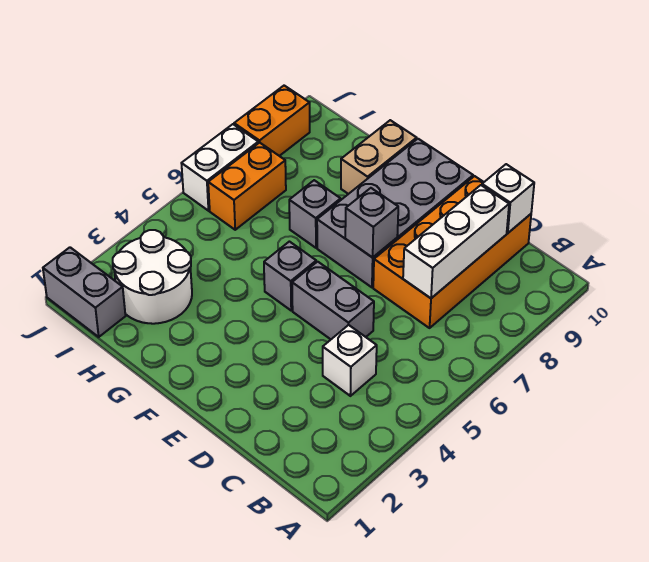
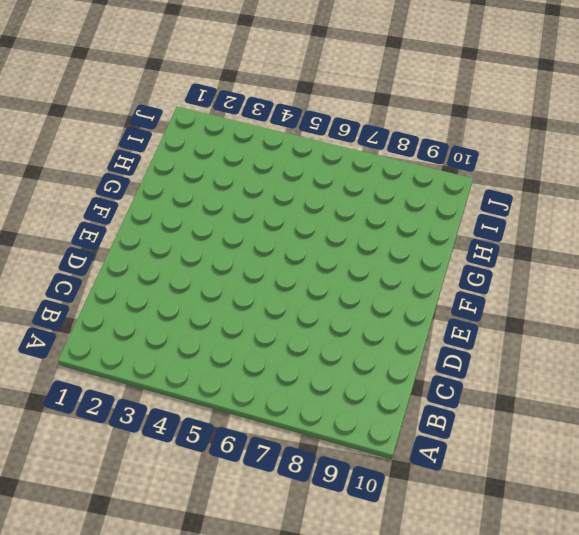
none -> white 1x1 brick [323,325,377,396]
none -> orange 2x4 brick [373,176,531,328]
none -> grey 1x2 brick [292,262,374,339]

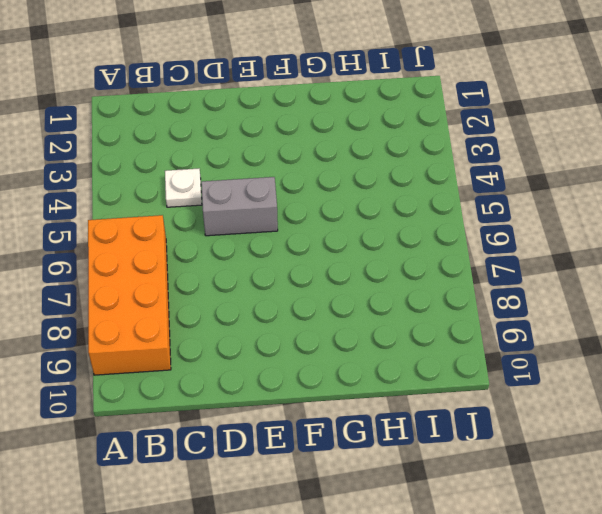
orange 2x4 brick [88,215,171,375] -> orange 2x4 brick moved to [373,176,531,328]
white 1x1 plate [165,169,202,207] -> white 1x1 brick [323,325,377,396]
none -> grey 2x4 brick [317,139,473,287]
none -> grey 1x1 brick [264,242,316,310]
none -> grey 1x1 brick [289,180,341,248]

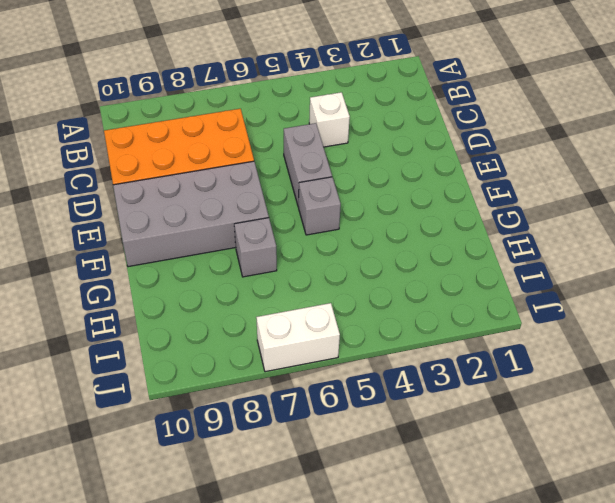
none -> tan 1x2 brick [341,120,417,194]
none -> white 2x2 round brick [113,230,192,324]
none -> grey 1x2 brick [43,247,125,337]

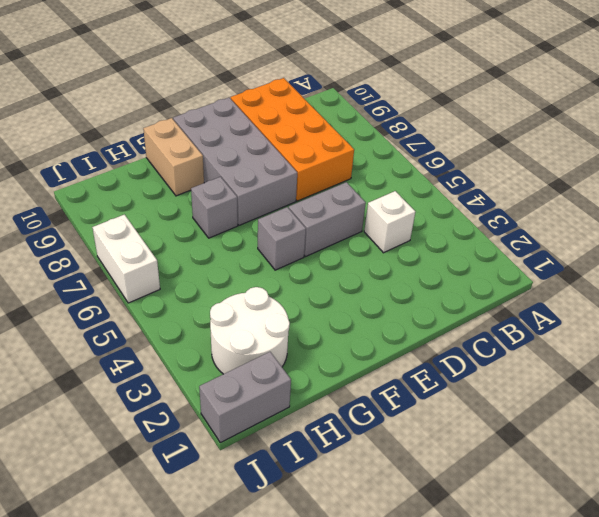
none -> orange 1x2 brick [208,143,286,230]
none -> orange 1x2 brick [234,86,310,156]
none -> white 1x3 brick [403,185,509,298]

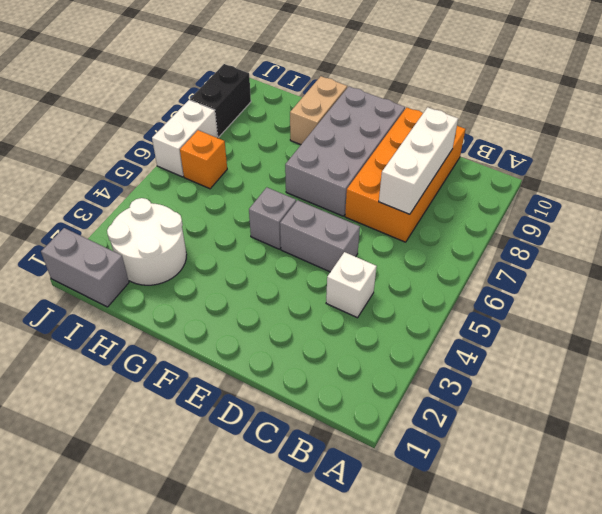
orange 1x1 brick [180,130,227,189] -> orange 1x2 brick [208,143,286,230]
black 1x2 brick [190,64,251,137] -> orange 1x2 brick [234,86,310,156]
none -> grey 1x1 brick [289,180,341,248]
none -> white 1x1 brick [482,164,534,233]
none -> grey 1x1 brick [345,188,398,258]

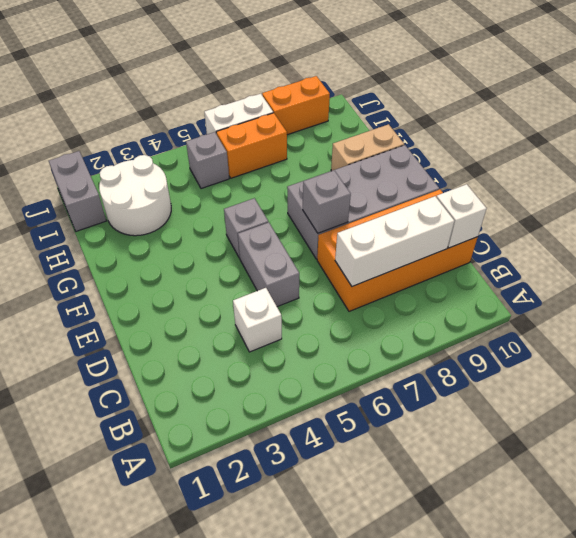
grey 1x1 brick [186,132,229,189] -> grey 1x1 brick moved to [289,180,341,248]

